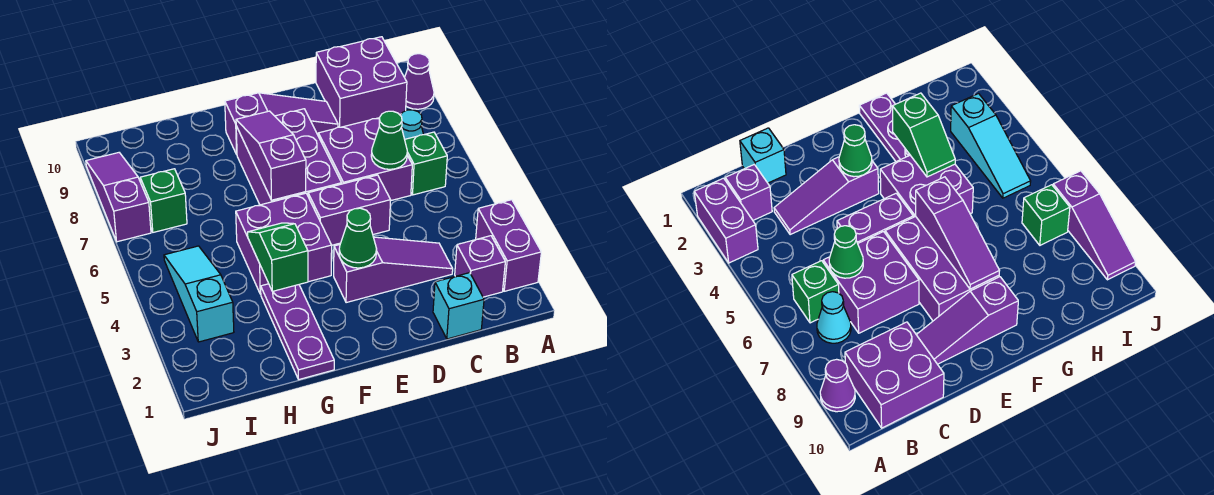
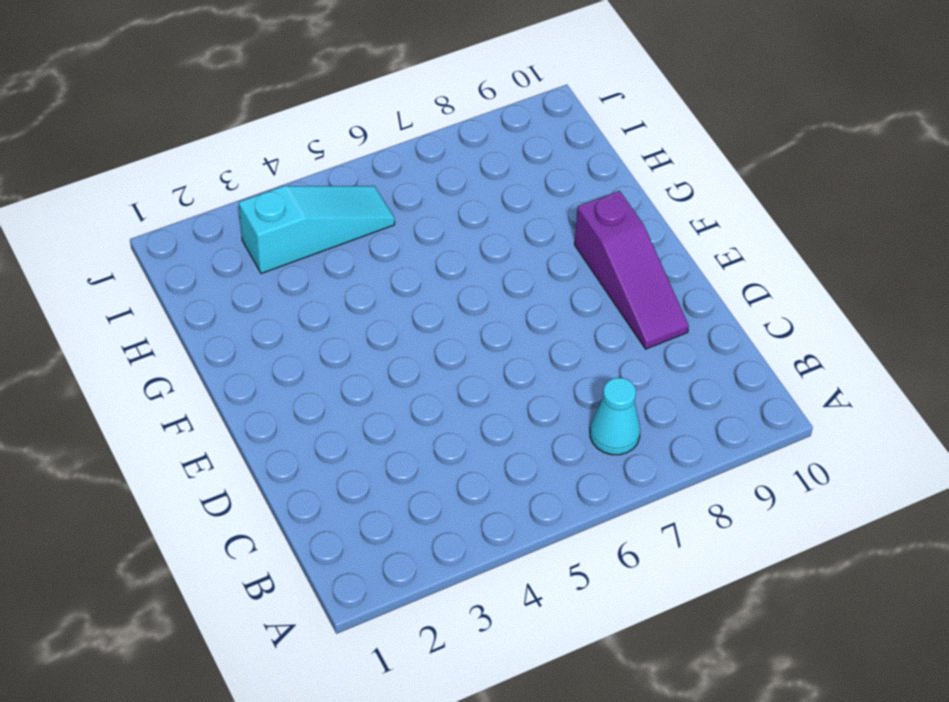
none -> purple 1x2 brick [476,200,541,291]
none -> purple 1x1 cone [405,54,434,109]
none -> purple 1x1 brick [455,236,505,297]

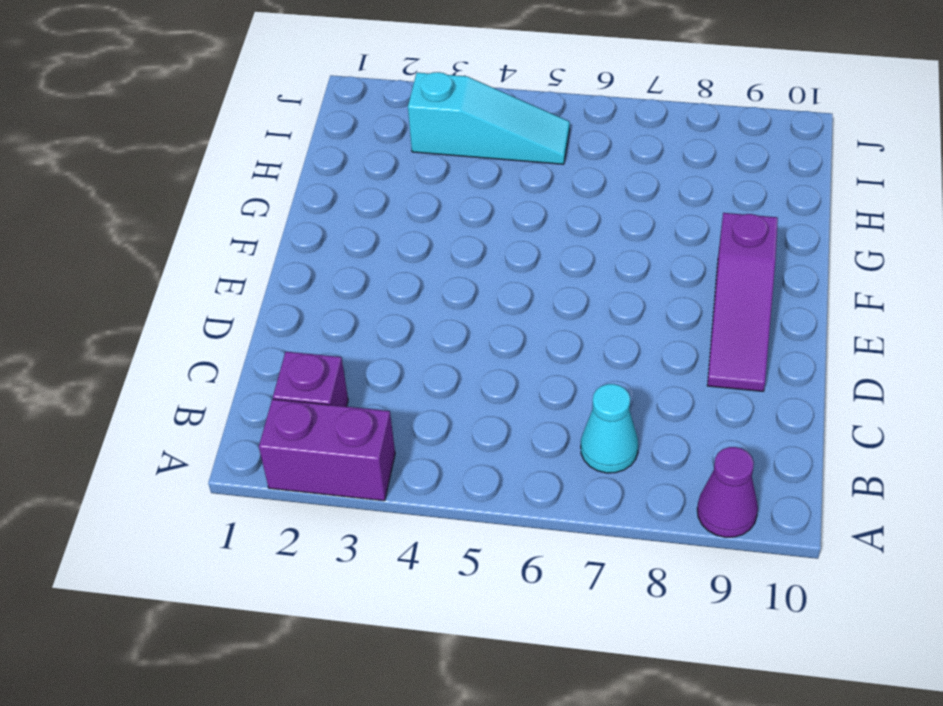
none -> green 1x1 brick [405,132,447,195]
none -> purple 2x2 brick [316,37,407,127]
none -> cyan 1x1 brick [433,273,484,339]

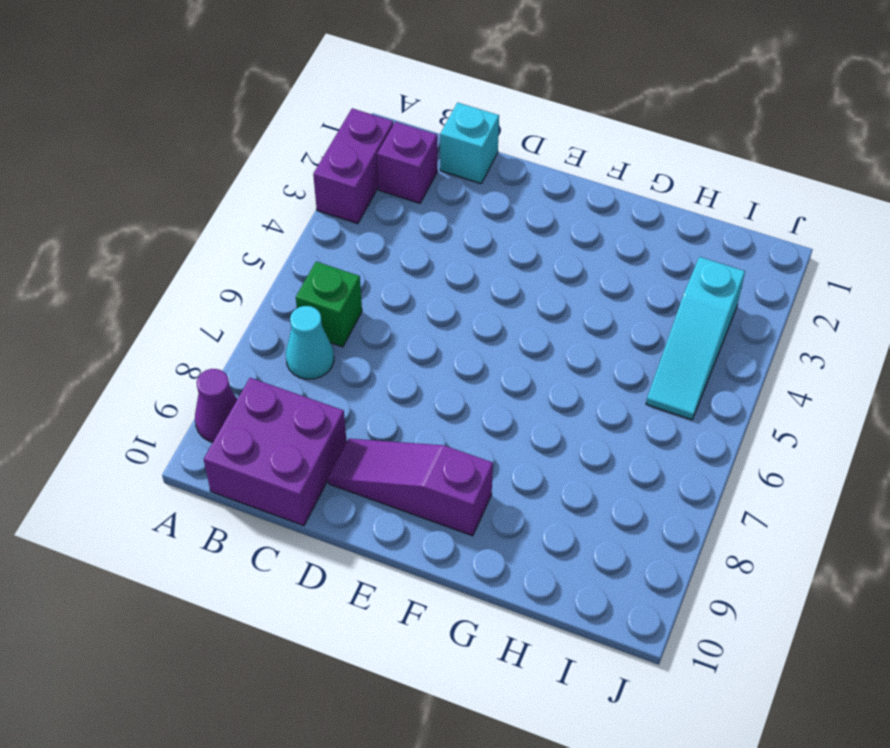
none -> purple 1x3 slope [334,237,453,303]
none -> purple 2x2 brick [318,118,412,200]
none -> purple 1x2 brick [308,175,391,245]

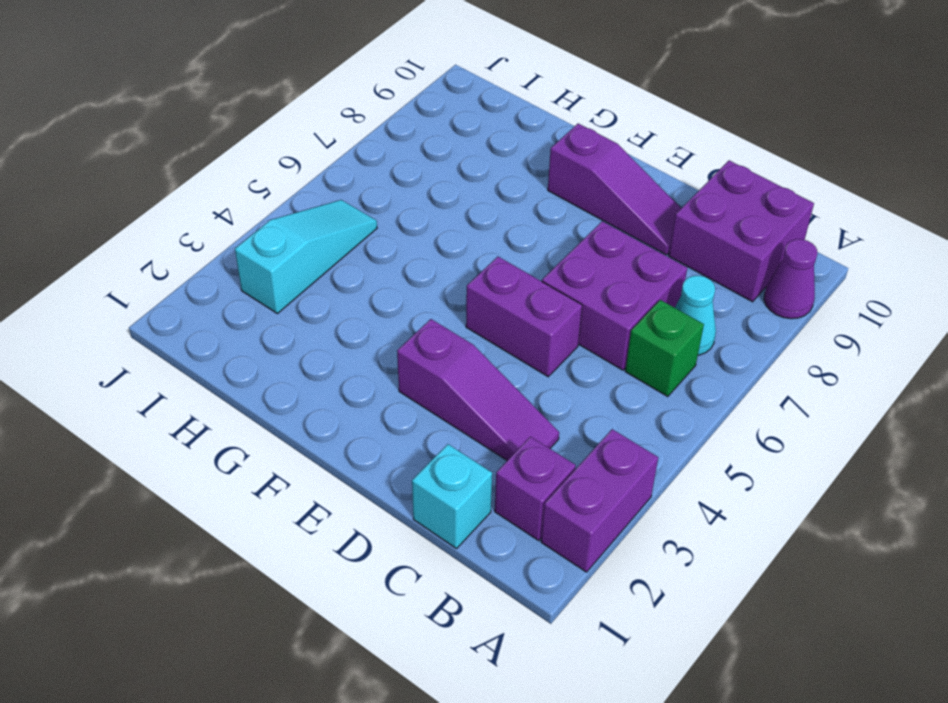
none -> purple 2x3 brick [236,109,342,205]
none -> purple 2x2 brick [236,193,332,294]
none -> purple 1x3 plate [261,284,334,379]

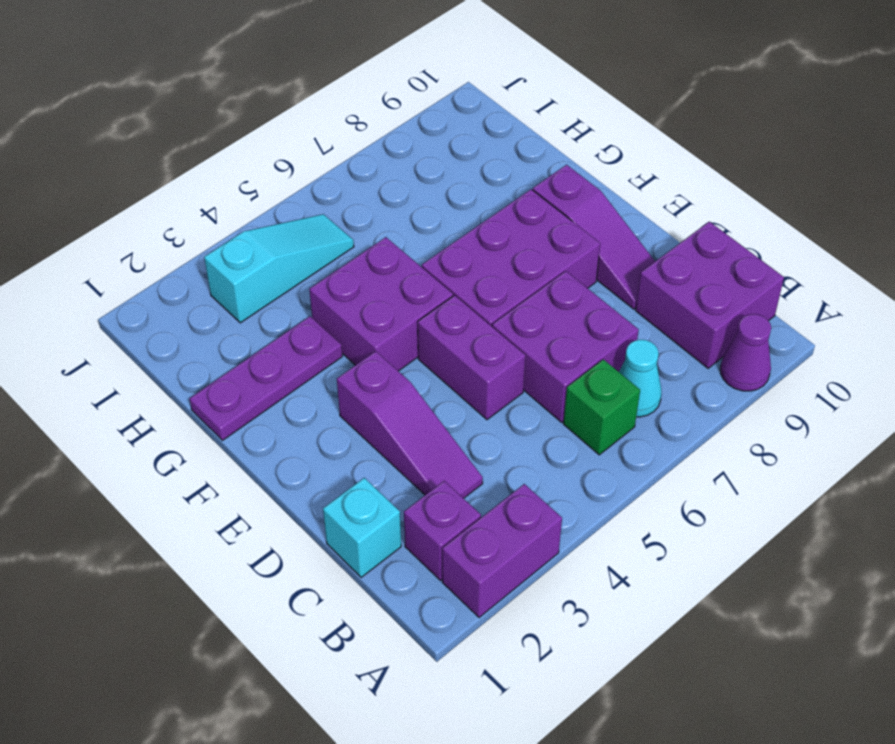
none -> green 1x1 brick [140,169,187,232]
none -> purple 1x3 slope [86,153,151,242]
none -> green 1x1 cone [371,111,407,169]

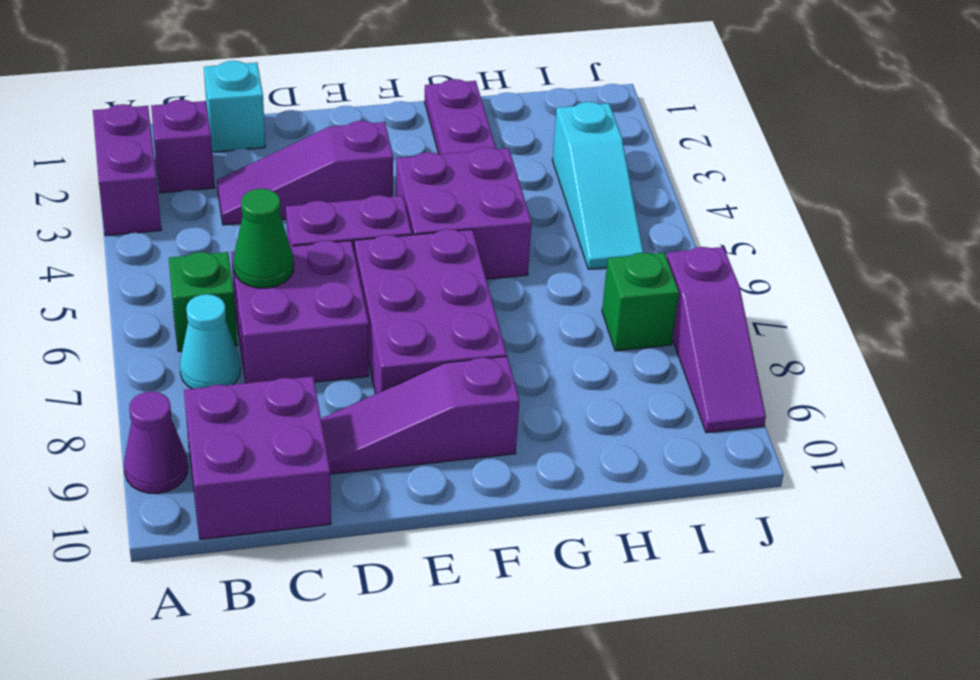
none -> green 1x1 cone [339,208,377,268]
none -> purple 1x3 slope [236,111,306,200]
none -> green 1x2 slope [248,223,308,291]

